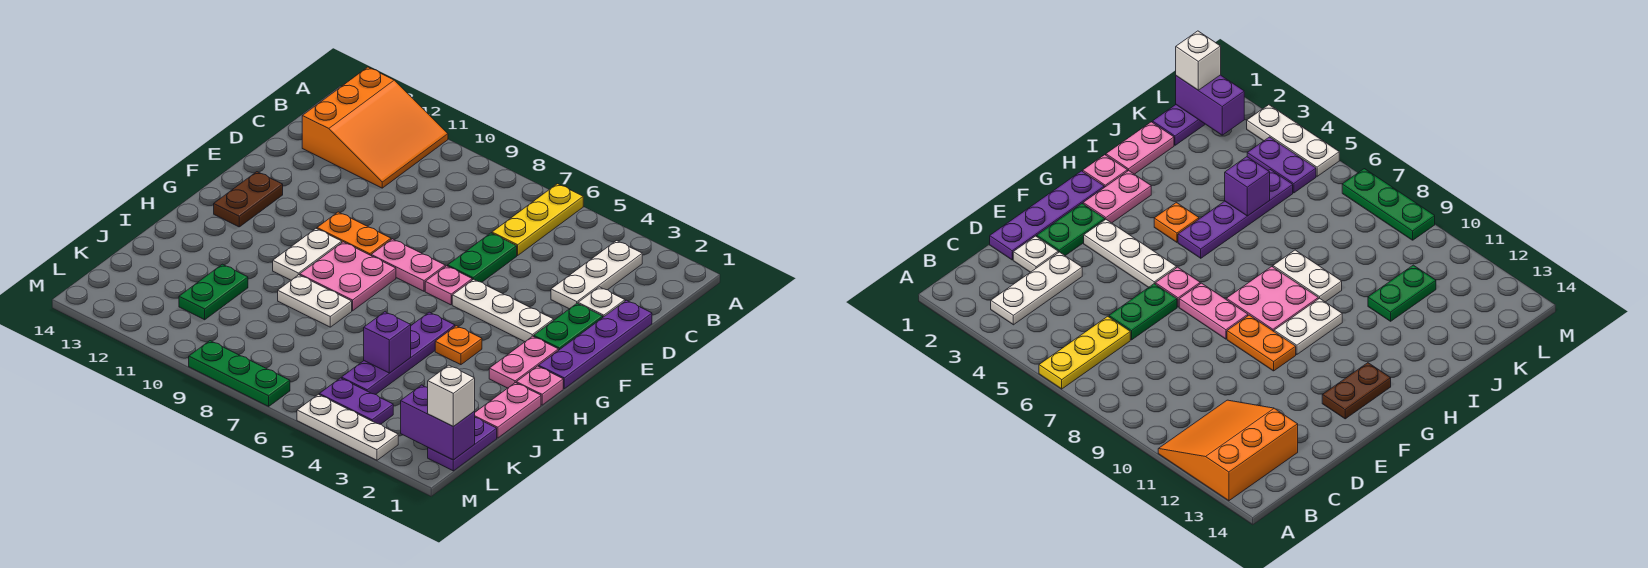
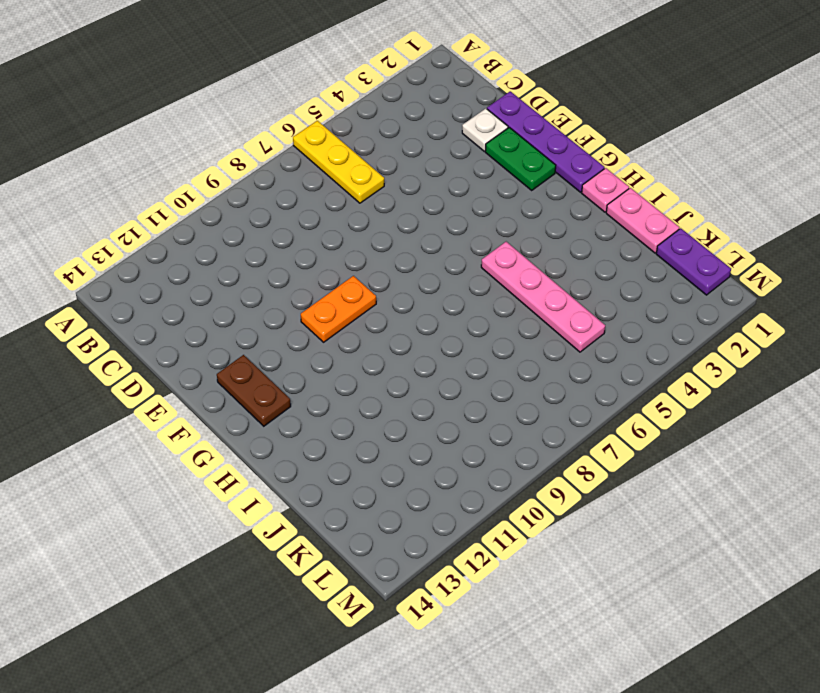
pink 1x4 plate [481,242,605,352] -> purple 1x4 plate [342,312,455,395]
none -> orange 3x3 slope [302,67,448,188]
none -> white 1x3 plate [551,241,642,309]
none -> green 1x2 plate [448,233,517,282]

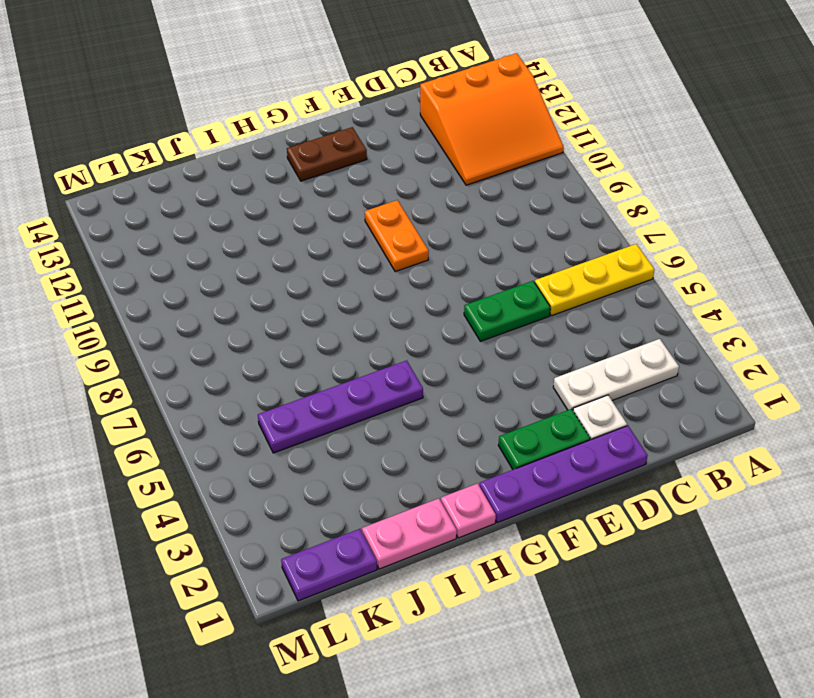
none -> white 1x3 plate [452,279,554,342]
none -> pink 1x1 plate [425,266,472,305]
none -> pink 1x2 plate [371,239,445,291]

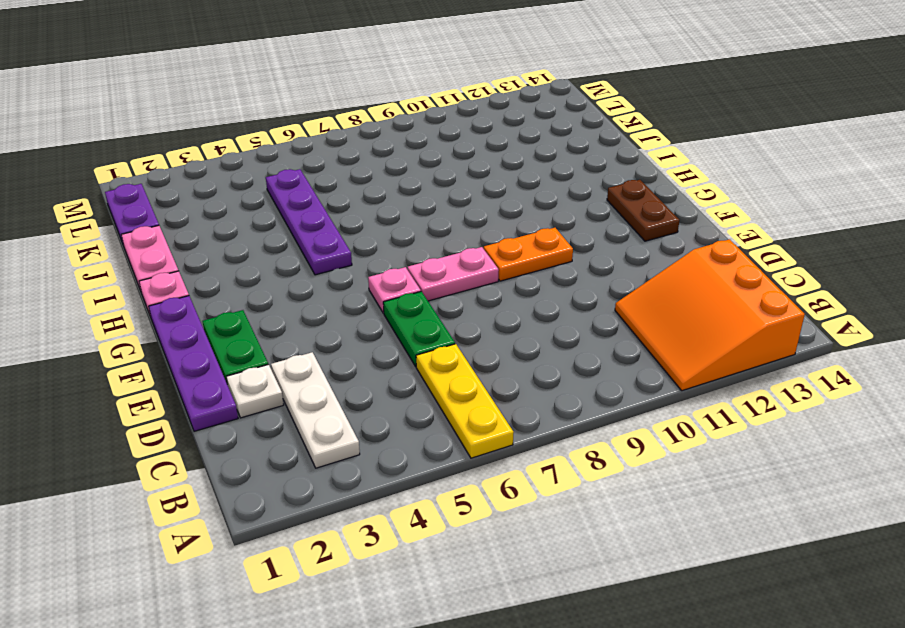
none -> white 1x3 plate [452,279,554,342]
none -> pink 1x2 plate [489,336,558,388]
none -> pink 2x2 plate [300,242,396,311]

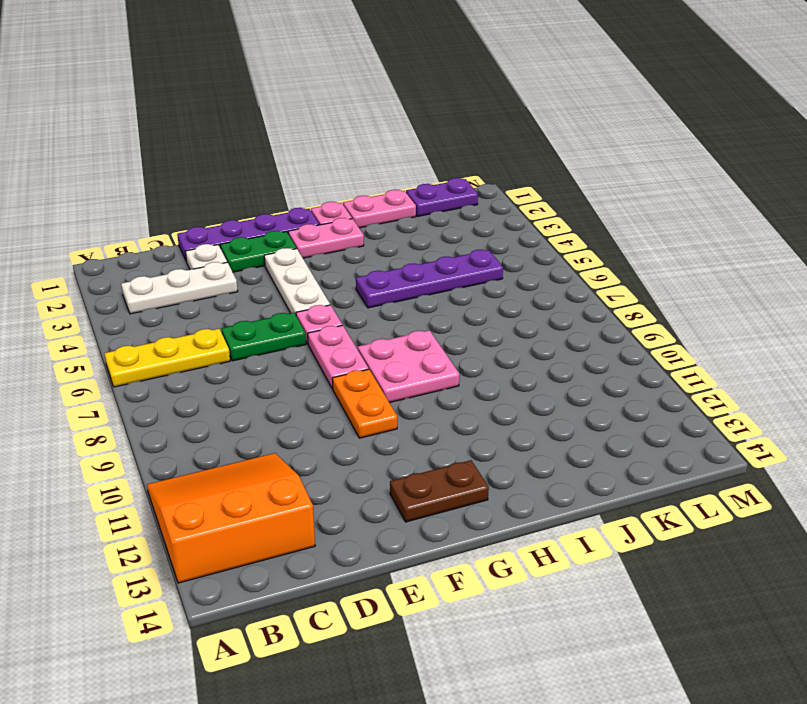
none -> white 1x2 plate [273,229,342,280]
none -> orange 1x1 plate [435,326,482,365]
none -> white 1x2 plate [278,275,352,327]

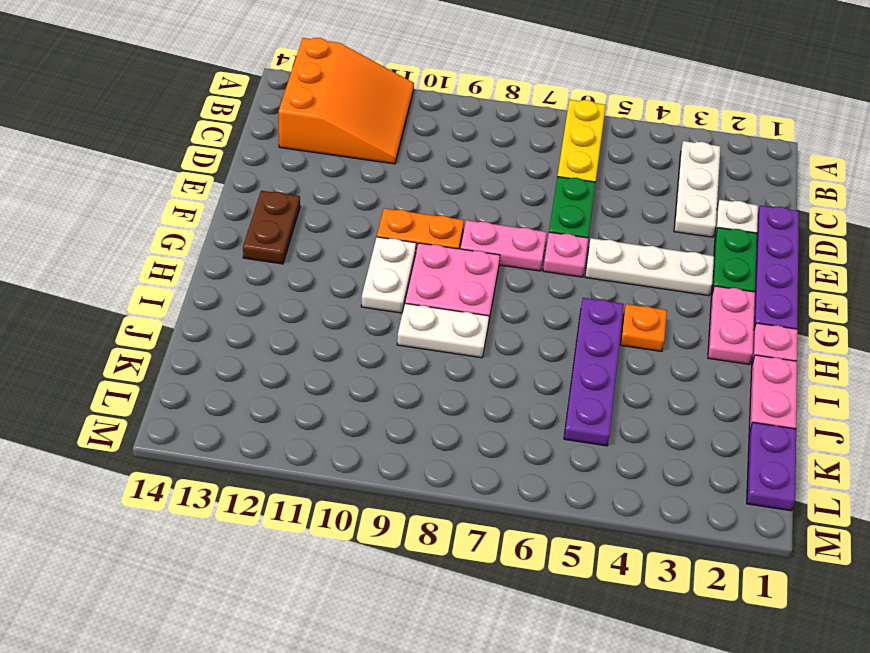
none -> green 1x2 plate [179,264,248,320]
none -> purple 1x2 plate [319,378,393,424]
none -> white 1x3 plate [297,394,398,460]

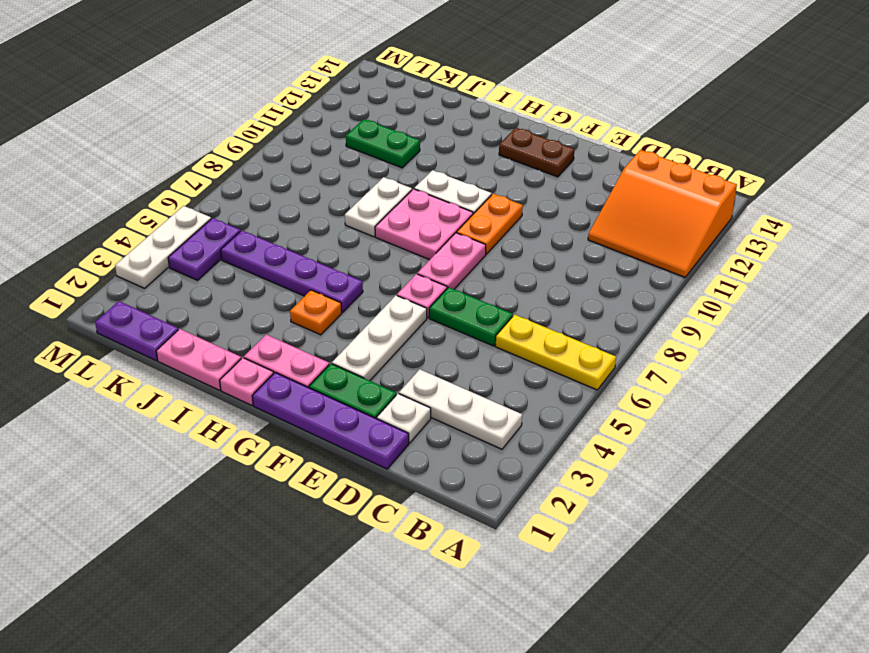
none -> green 1x3 plate [189,341,290,406]
none -> purple 1x1 brick [364,312,411,373]
none -> purple 1x2 brick [401,385,475,460]

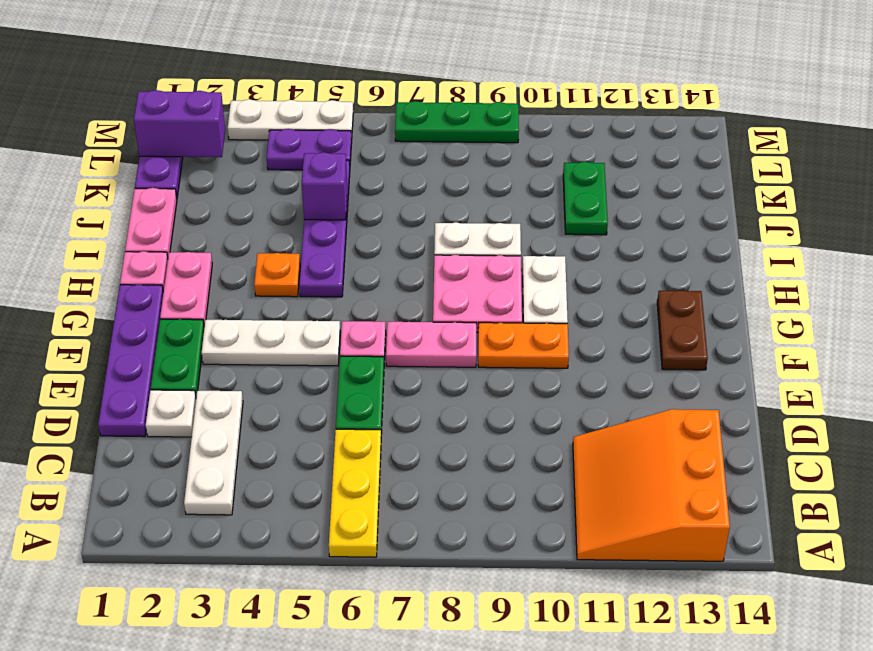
none -> white 1x1 brick [428,365,475,427]

